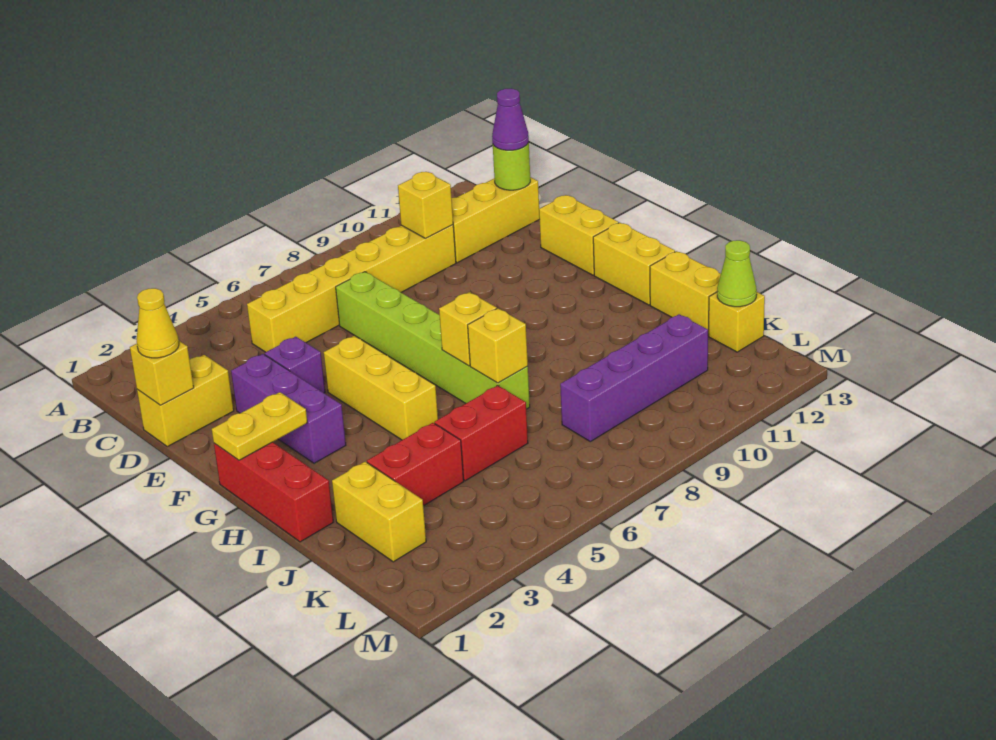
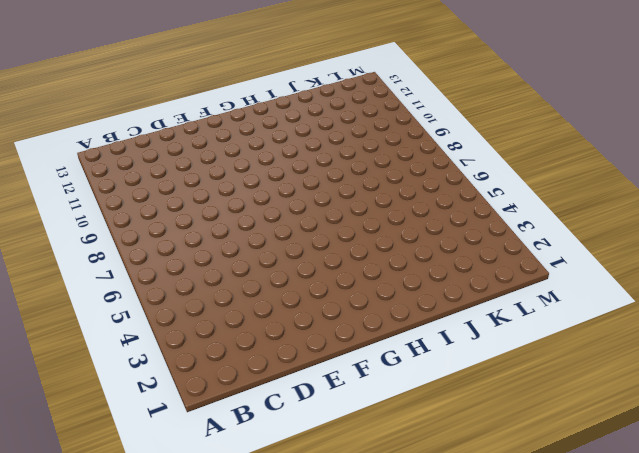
none -> yellow 1x6 brick [247,225,456,352]
none -> yellow 1x3 brick [452,177,540,263]
none -> yellow 1x2 brick [137,355,234,447]

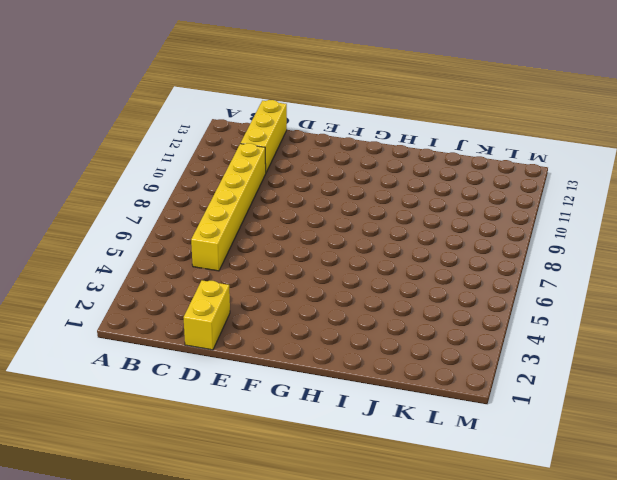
none -> lime 1x6 brick [336,272,530,409]
none -> purple 1x3 brick [231,354,346,463]
none -> purple 1x1 brick [265,337,325,393]

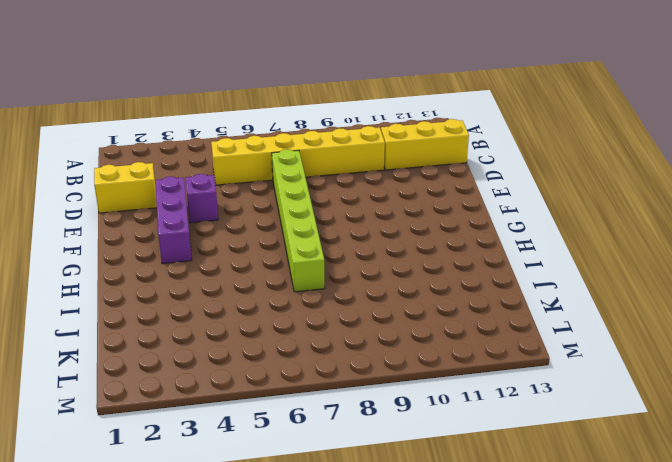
none -> yellow 1x2 brick [539,195,619,275]
none -> yellow 1x3 brick [324,336,438,440]
none -> red 1x3 brick [214,442,333,542]

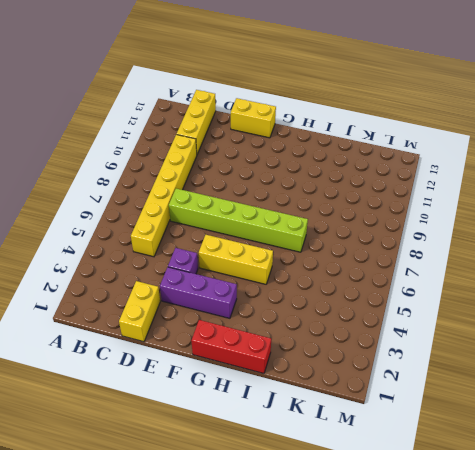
none -> yellow 1x2 brick [593,223,675,305]
none -> yellow 1x2 brick [650,251,721,335]
none -> yellow 1x2 brick [332,462,426,562]

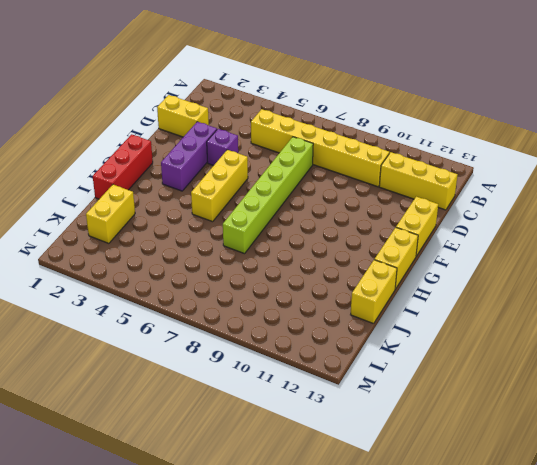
none -> red 1x2 brick [367,423,464,506]
none -> red 1x2 brick [434,385,528,481]
none -> purple 1x4 brick [560,314,708,442]

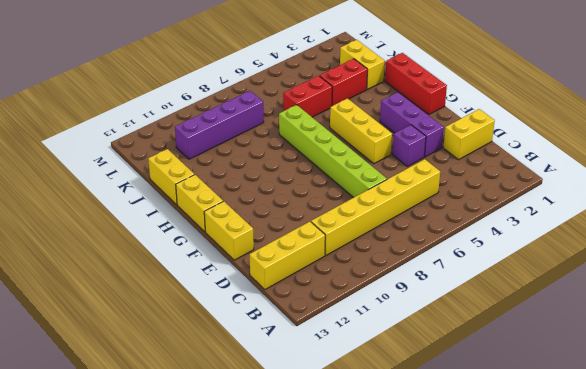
none -> yellow 1x1 brick [709,292,765,352]
none -> yellow 1x1 brick [398,172,453,239]
none -> lime 1x1 round brick [493,143,530,190]

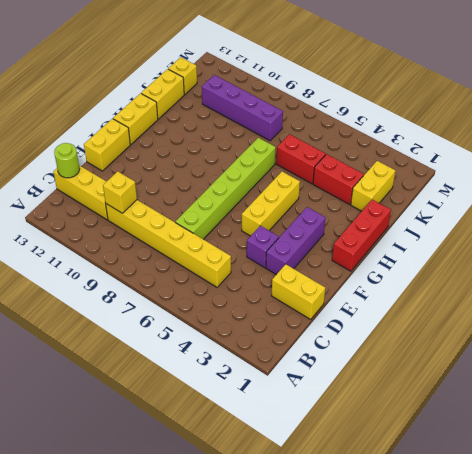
none -> yellow 1x1 brick [130,341,194,405]
none -> yellow 1x2 plate [212,392,307,460]
none -> yellow 1x1 brick [439,292,497,366]

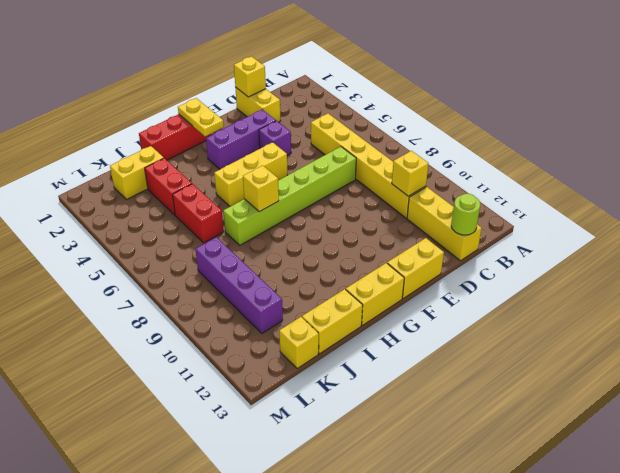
none -> yellow 1x1 brick [468,308,528,383]
none -> lime 1x1 cone [717,240,757,307]
none -> purple 1x1 cone [492,89,529,150]

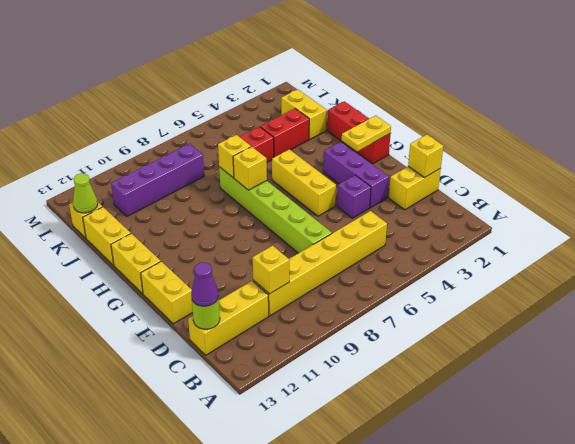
none -> yellow 1x1 cone [137,288,179,358]

